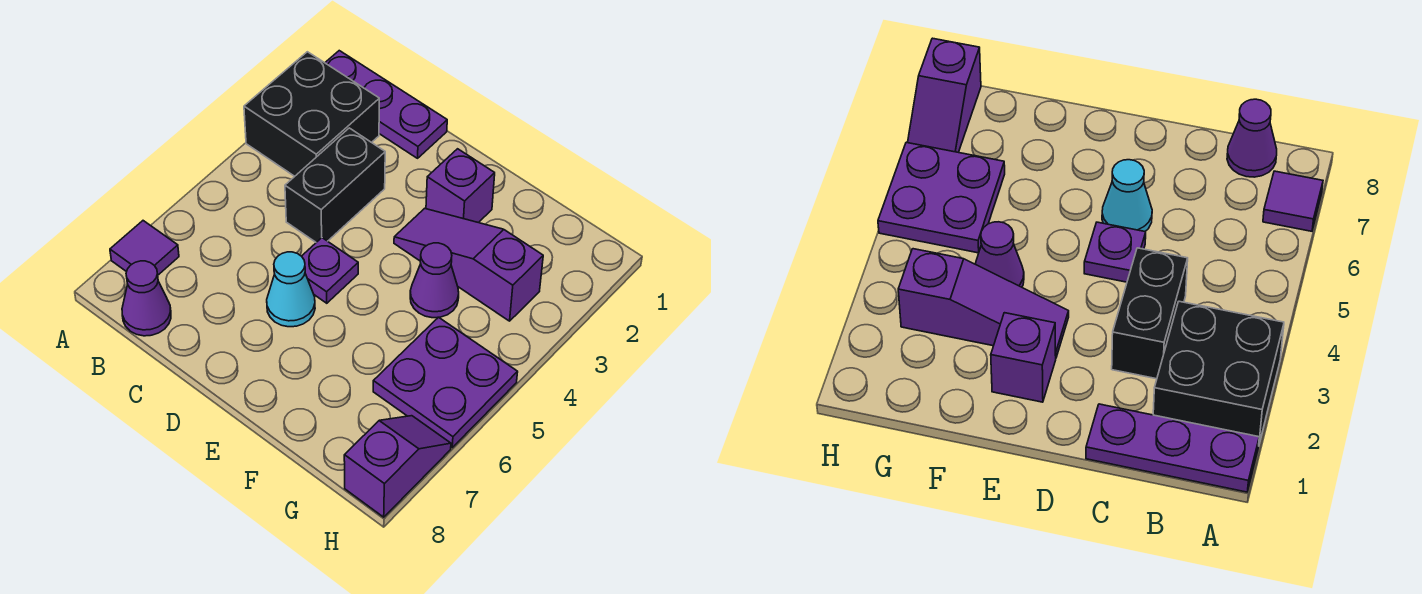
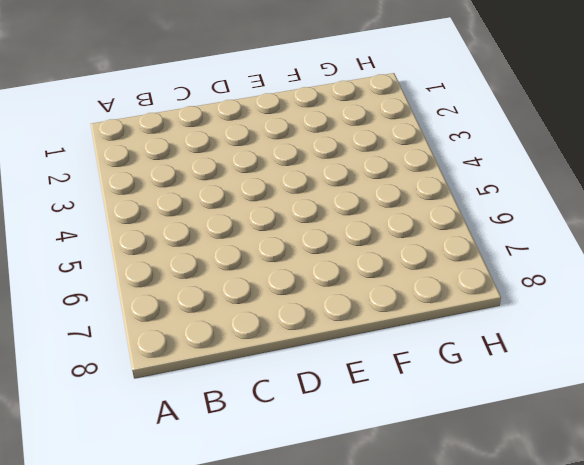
none -> purple 1x3 plate [325,51,447,158]
none -> black 2x2 brick [244,52,379,176]
none -> purple 1x1 tile [110,221,179,275]

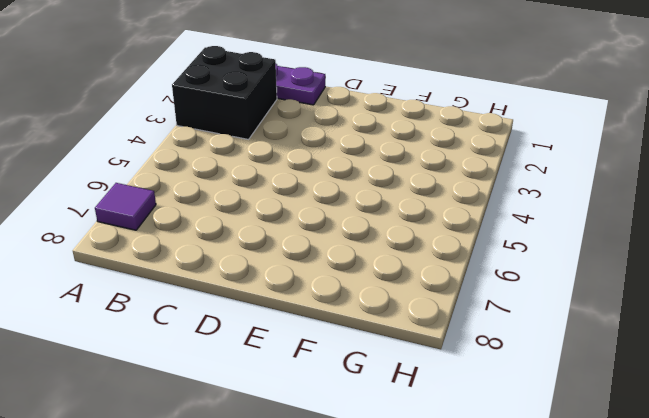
none -> purple 1x1 cone [122,261,171,336]
none -> black 1x2 brick [285,128,385,242]
none -> purple 1x1 plate [302,238,358,303]

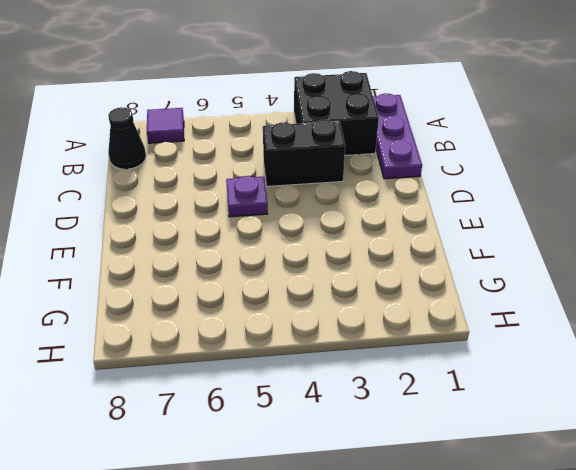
black 1x1 cone [108,107,146,169] -> purple 1x1 cone [122,261,171,336]
none -> cyan 1x1 cone [267,252,315,327]
none -> purple 1x1 brick [426,149,495,223]
none -> purple 1x3 slope [394,208,543,321]

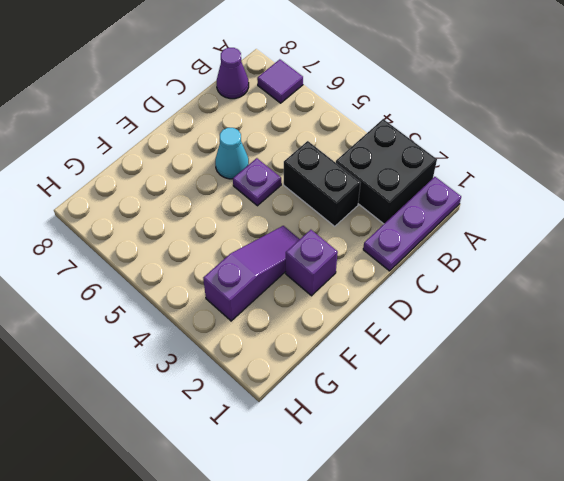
none -> purple 1x1 cone [410,243,459,318]
none -> purple 2x2 plate [373,317,518,448]
none -> purple 1x2 slope [344,416,451,517]

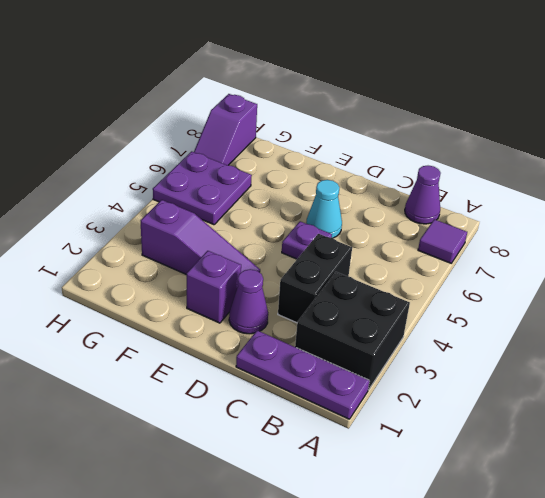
purple 1x1 cone [229,269,268,334] -> purple 1x1 cone moved to [410,243,459,318]

